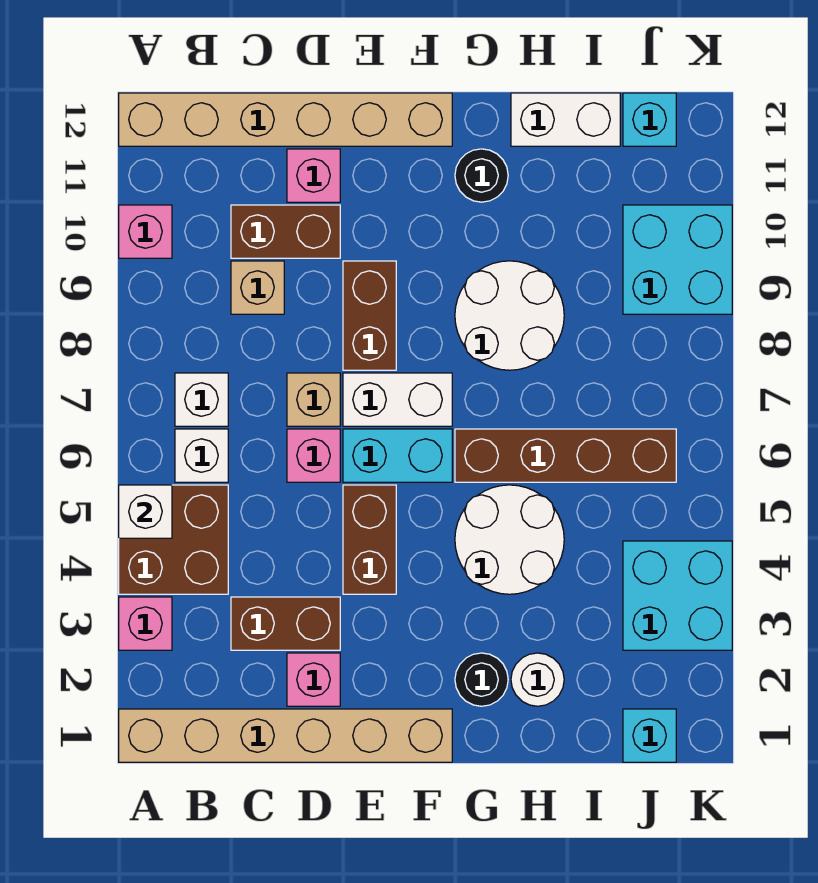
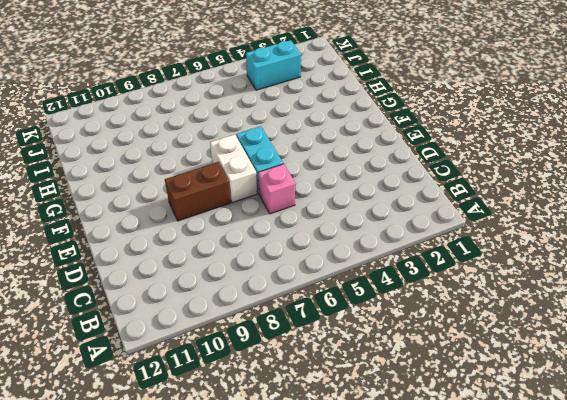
cyan 1x2 brick [246,40,301,90] -> cyan 2x2 brick [623,541,732,650]
none -> tan 1x6 brick [119,709,452,762]
none -> pink 1x1 brick [119,597,172,650]
none -> brown 2x2 brick [119,485,228,594]
none -> pink 1x1 brick [119,205,172,258]

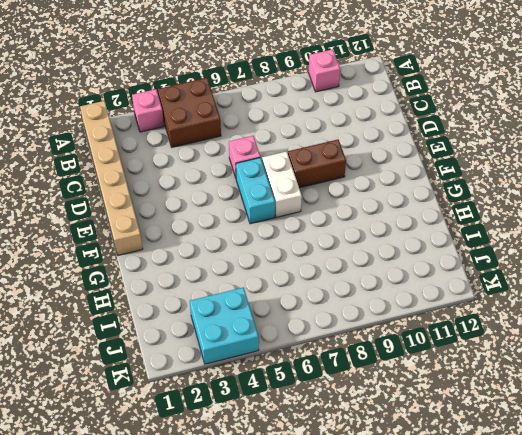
none -> tan 1x6 brick [119,93,452,146]
none -> white 1x1 brick [175,429,228,482]
none -> white 1x1 brick [175,373,228,426]
none -> brown 1x2 brick [231,597,340,650]

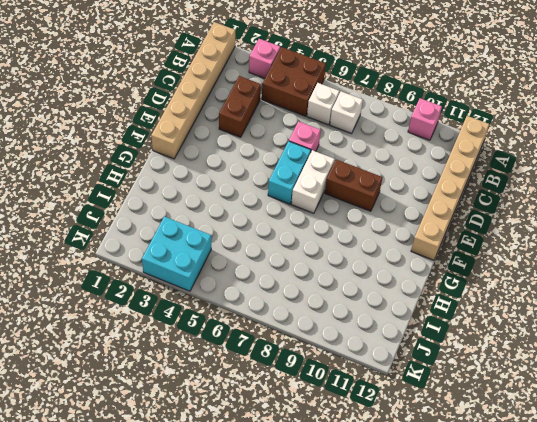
none -> tan 1x1 brick [231,261,284,314]
none -> brown 1x2 brick [231,205,340,258]
none -> pink 1x1 brick [287,653,340,706]
none -> tan 1x1 brick [287,373,340,426]

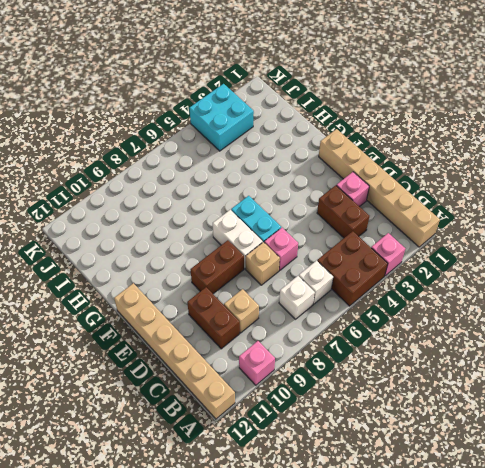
none -> pink 1x1 brick [287,149,340,202]
none -> brown 1x2 brick [343,485,396,594]
none -> black 1x1 round brick [455,653,508,706]
none -> white 2x2 round brick [455,485,564,594]

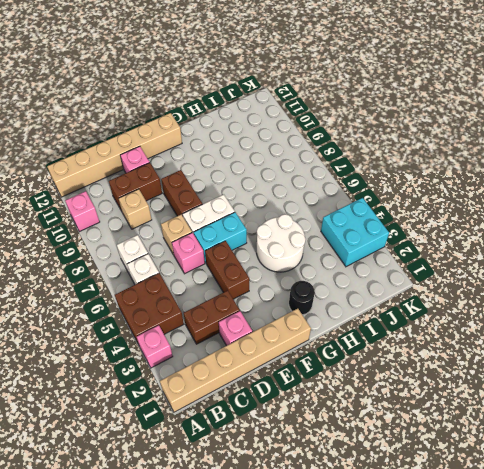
none -> brown 1x4 brick [455,429,676,482]
none -> white 2x2 round brick [455,261,564,370]
none -> black 1x1 round brick [455,149,508,202]
none -> white 1x1 round brick [511,653,564,706]

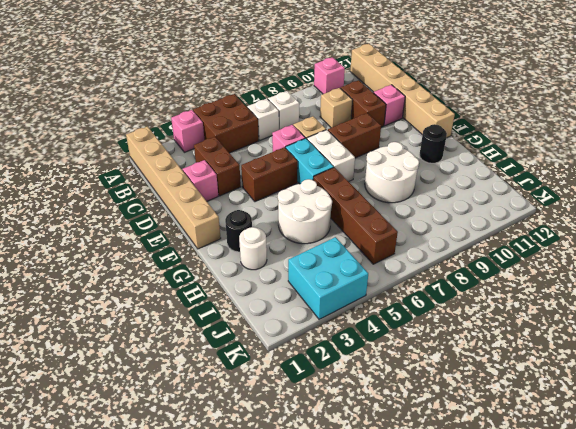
none -> white 1x2 brick [511,93,620,146]
none -> cyan 1x1 brick [623,709,676,762]
none -> cyan 2x2 brick [623,205,732,314]
none -> cyan 1x1 brick [623,93,676,146]

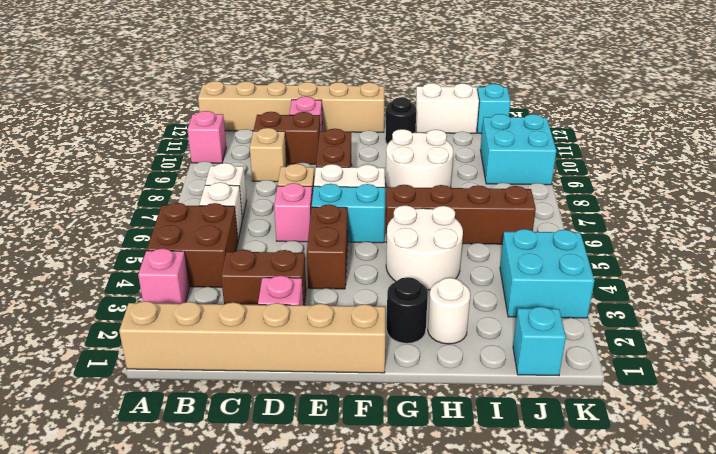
none -> white 1x1 brick [119,485,172,538]

